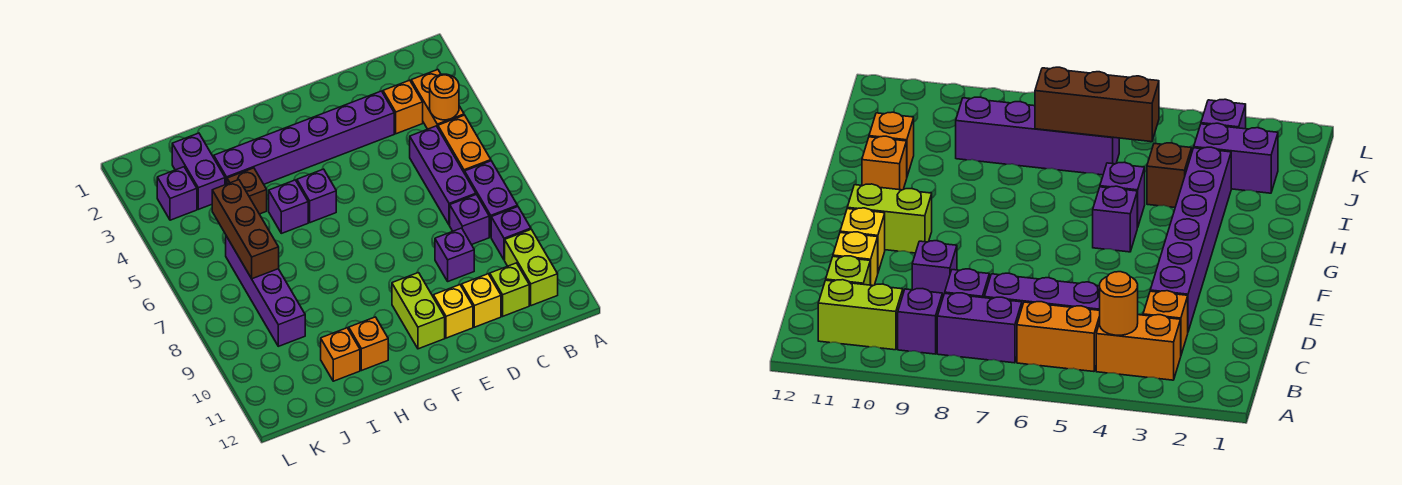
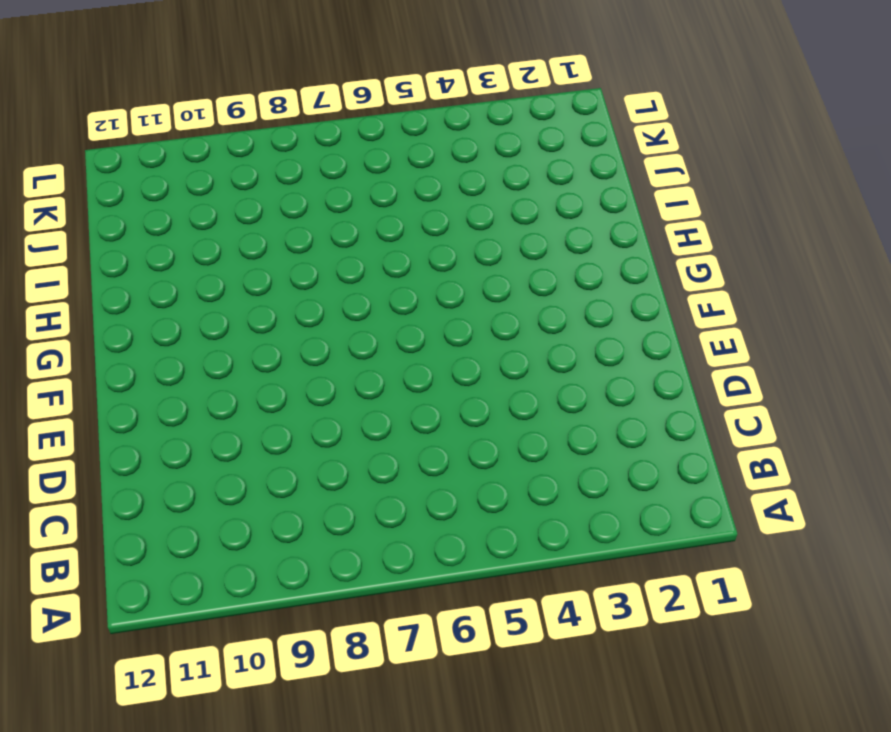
none -> orange 1x2 brick [411,70,464,129]
none -> orange 1x2 brick [438,115,491,173]
none -> purple 1x2 brick [465,161,518,237]

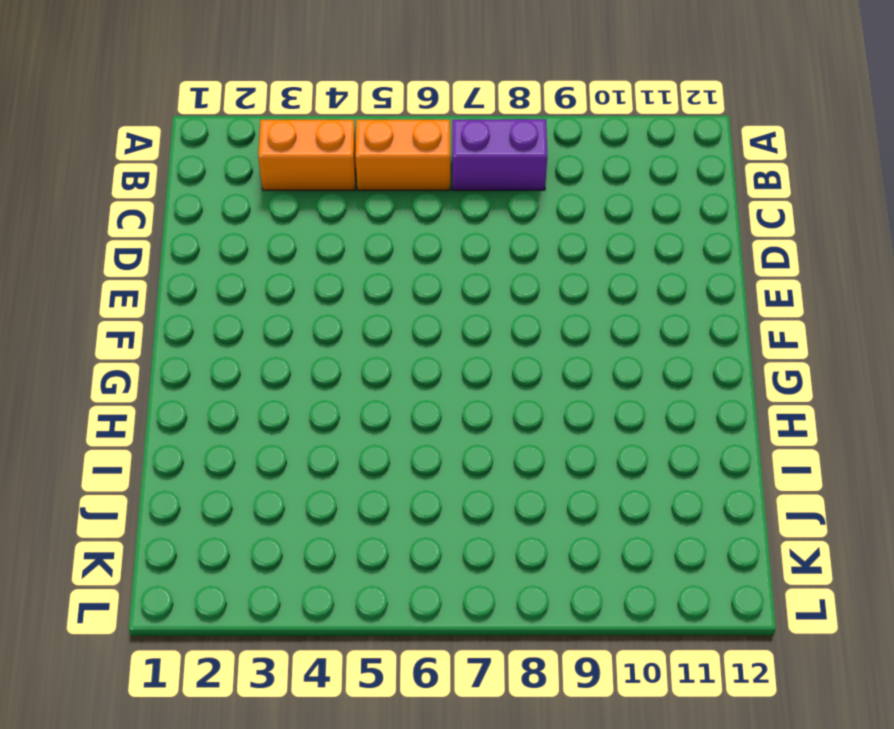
none -> purple 1x1 brick [491,207,531,260]
none -> lime 1x2 brick [505,229,558,306]
none -> orange 1x1 brick [383,80,423,134]

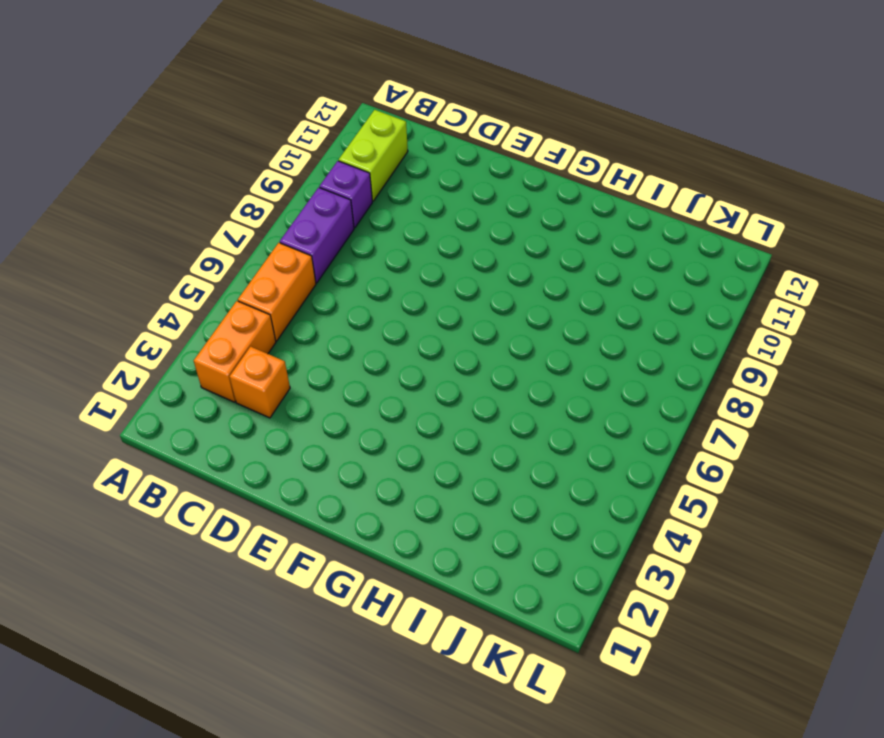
none -> purple 1x3 brick [410,126,476,225]
none -> purple 1x1 brick [450,195,489,245]
none -> lime 1x1 brick [490,263,529,316]

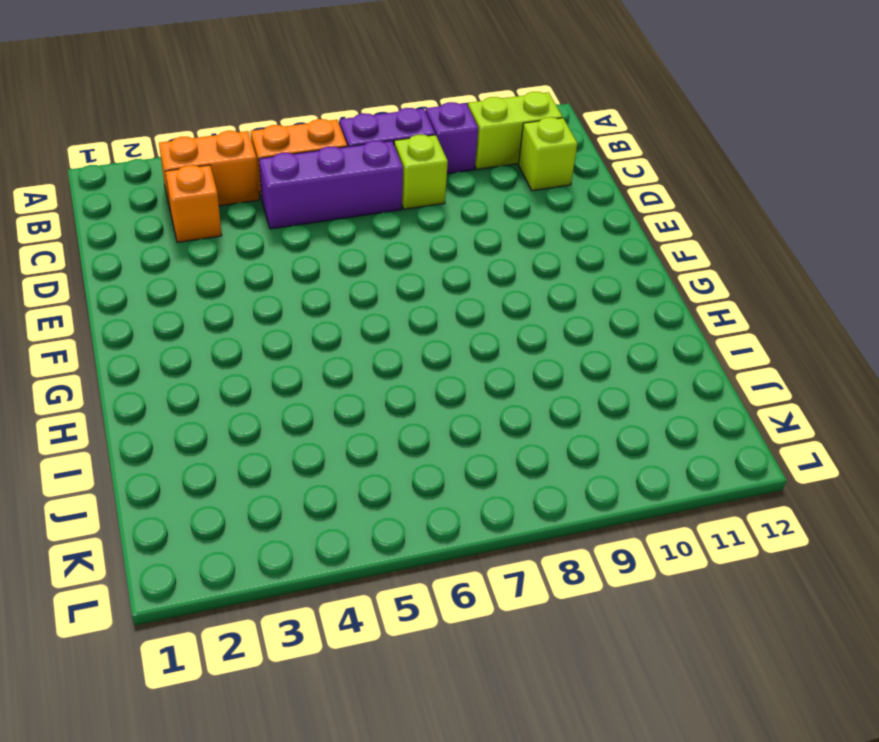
lime 1x1 brick [394,135,448,209] -> purple 1x1 brick [450,195,489,245]
none -> purple 1x6 brick [214,91,394,185]
none -> purple 1x1 brick [435,228,474,281]
none -> yellow 1x1 brick [462,274,501,327]

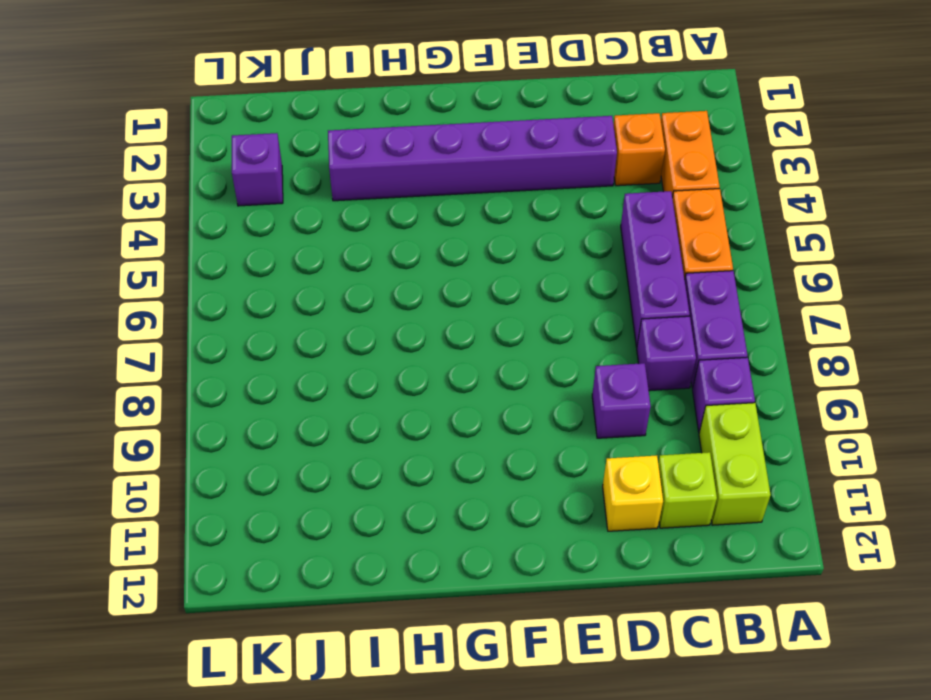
none -> yellow 1x1 brick [433,285,473,338]
none -> lime 1x2 brick [392,273,445,349]
none -> purple 1x1 brick [297,169,336,223]

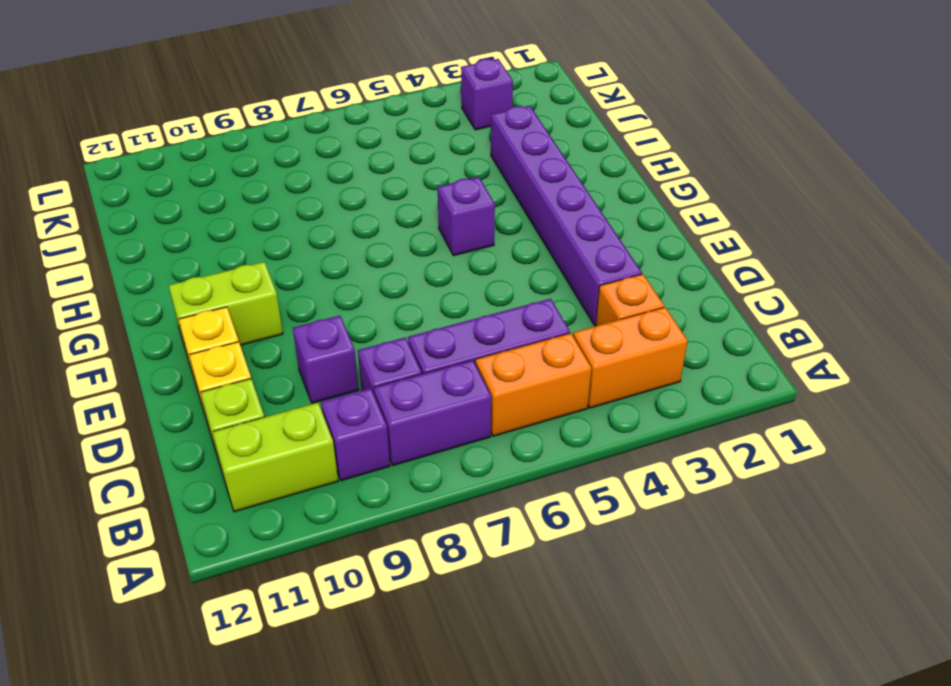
none -> purple 1x1 brick [269,180,308,233]
none -> orange 1x1 brick [349,317,388,370]
none -> brown 1x1 brick [227,168,267,214]

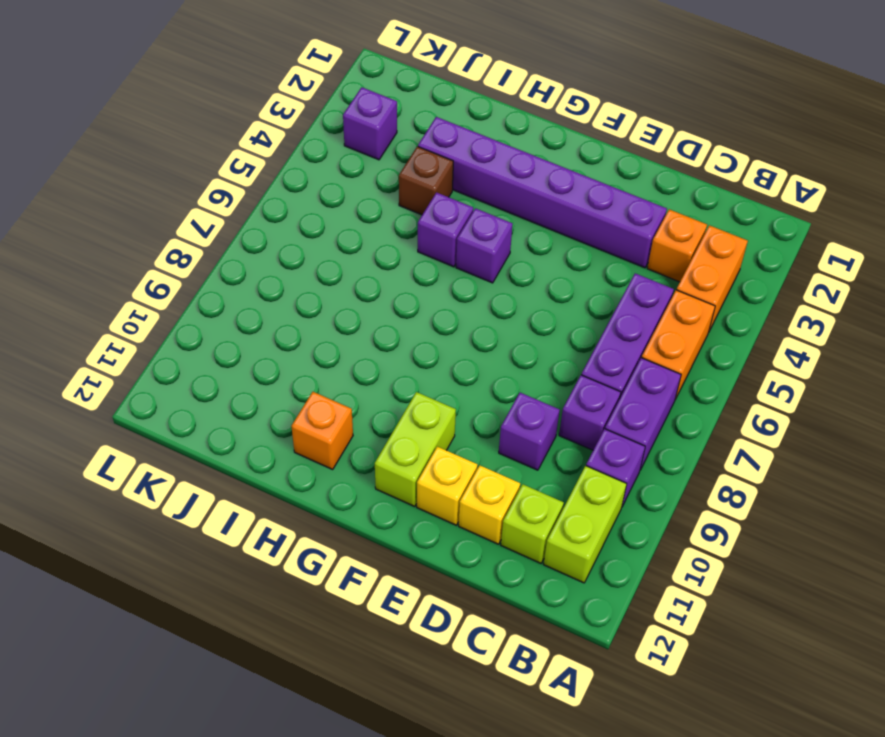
none -> orange 1x1 brick [321,328,360,381]
none -> purple 1x2 brick [172,133,225,209]
none -> purple 1x4 brick [226,236,305,346]

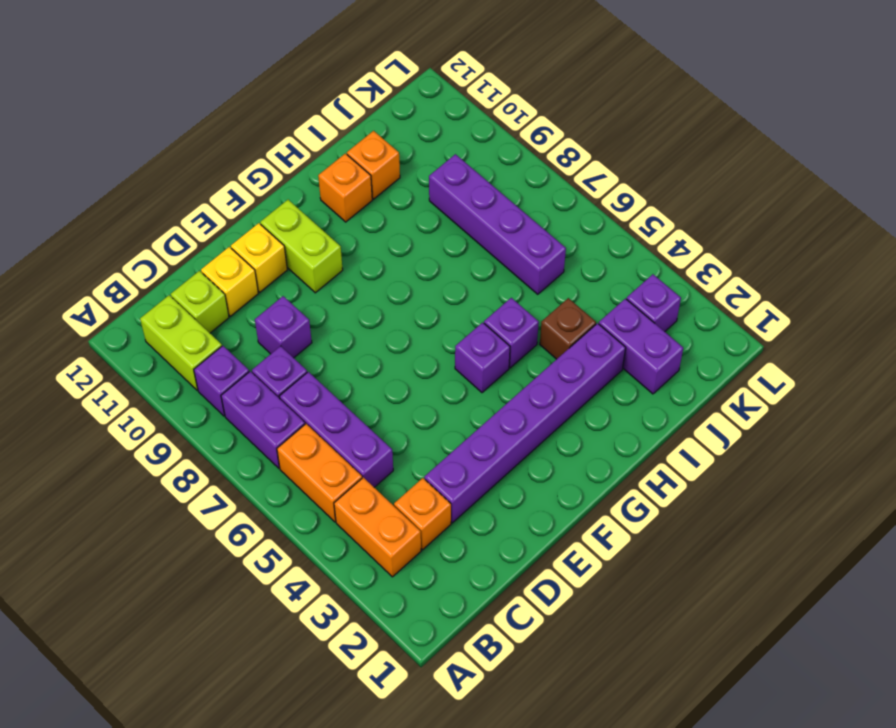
none -> orange 1x1 round brick [430,74,459,120]
none -> brown 1x3 brick [212,180,279,279]

